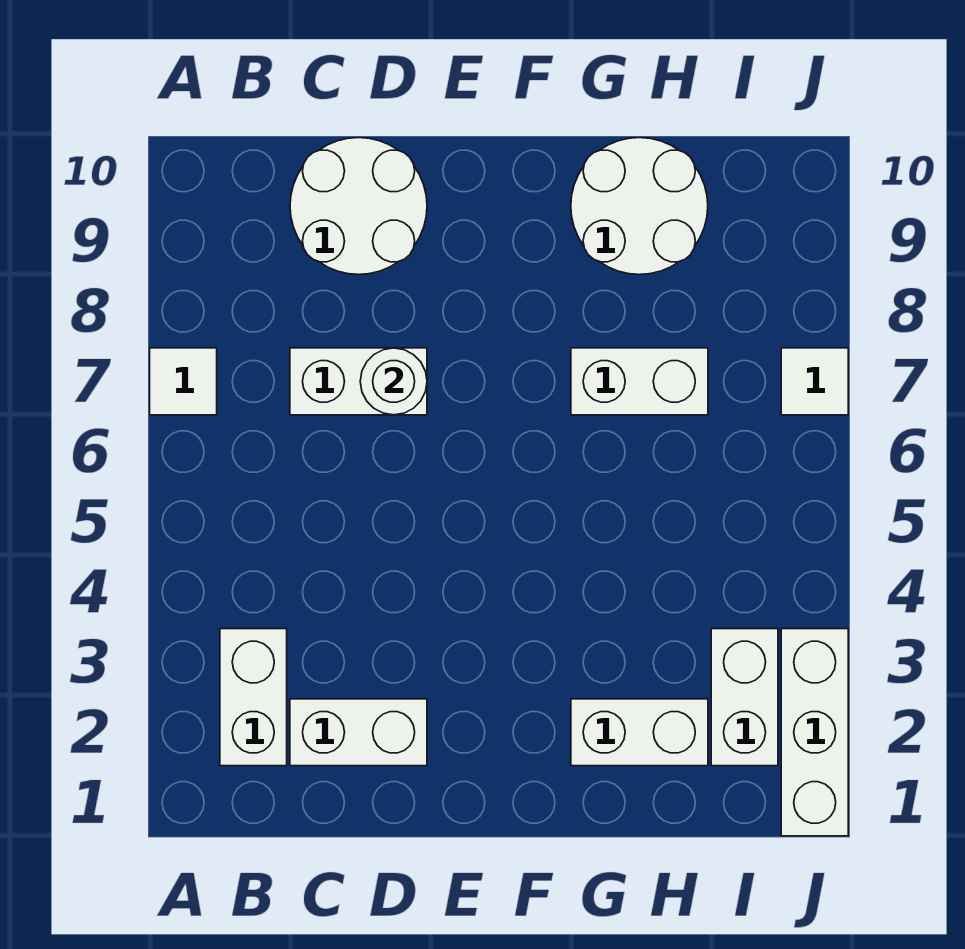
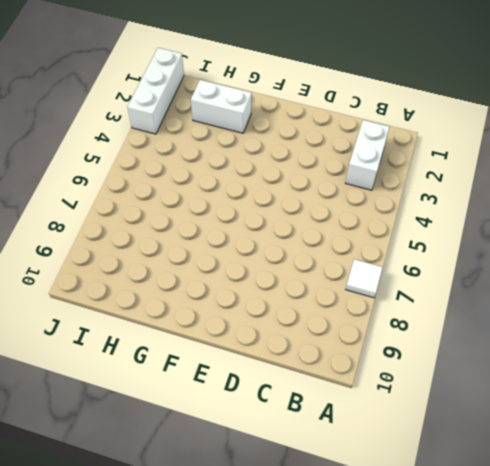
none -> white 1x2 brick [290,699,427,766]
none -> white 1x2 brick [290,348,427,415]
none -> white 2x2 round brick [290,138,427,275]

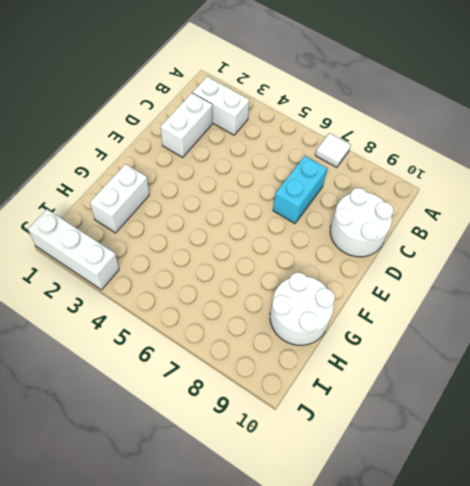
cyan 1x2 brick [273,156,327,223] -> white 1x2 brick [290,348,427,415]
none -> white 1x2 brick [571,348,708,415]
none -> white 1x2 brick [711,629,778,766]
none -> white 1x1 tile [781,348,848,415]

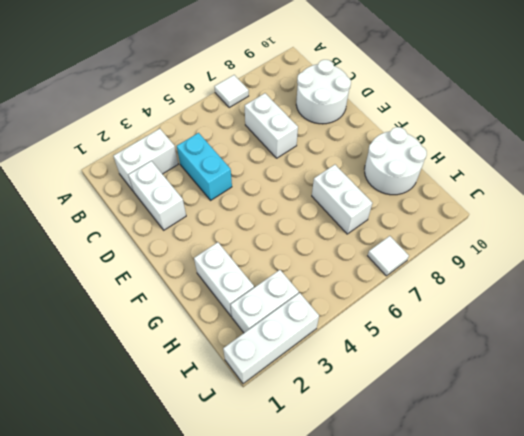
cyan 1x2 brick [177,133,232,200] -> none
none -> white 1x1 round brick [360,348,427,415]

